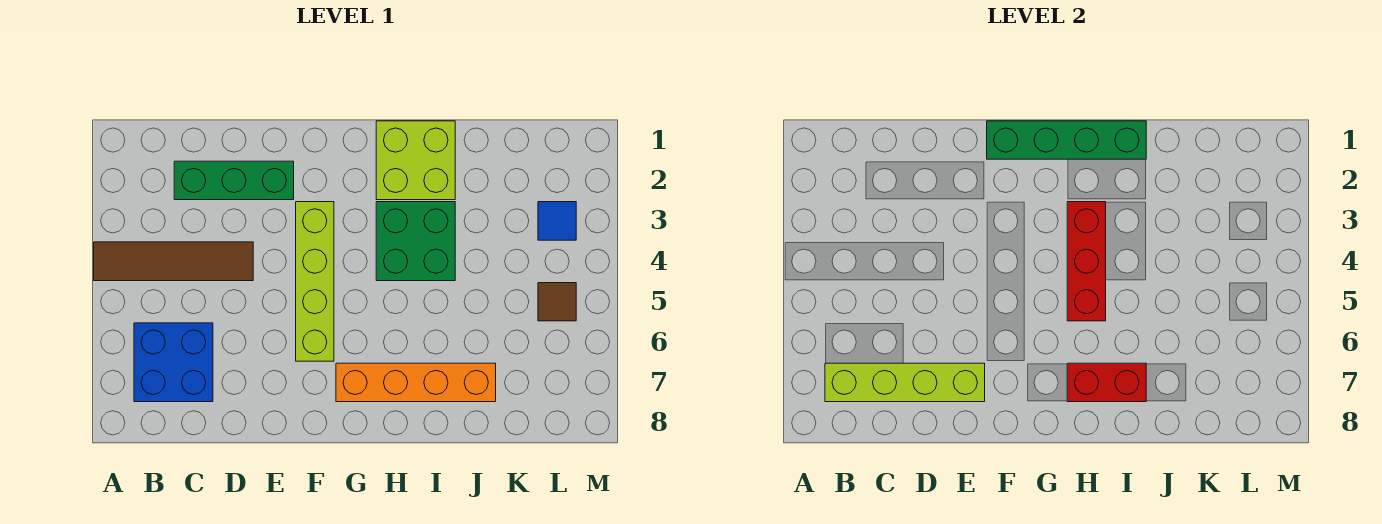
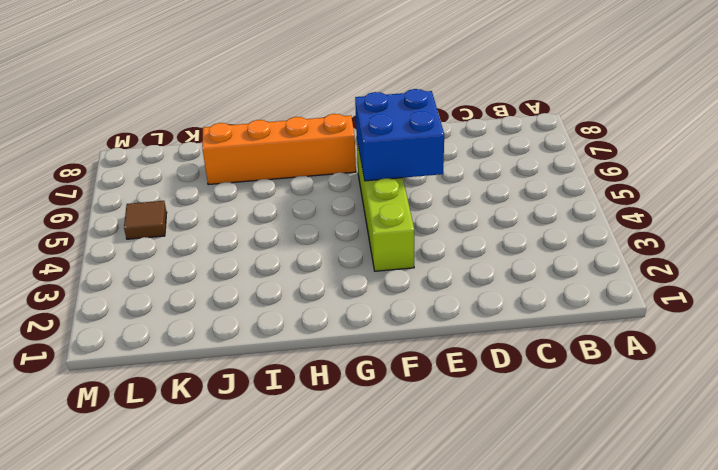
blue 2x2 brick [355,89,444,181] -> blue 2x2 brick moved to [134,323,213,402]
none -> brown 1x4 tile [94,242,253,281]
none -> green 1x3 brick [174,161,294,200]
none -> lime 2x2 brick [376,121,455,200]

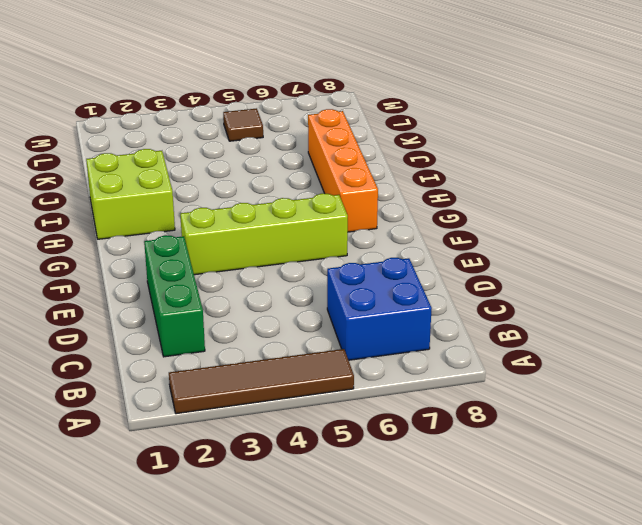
brown 1x4 tile [169,349,354,414] -> brown 1x4 tile turned to [94,242,253,281]
none -> green 2x2 brick [376,202,455,281]
none -> blue 1x1 tile [538,202,576,240]
none -> lime 1x4 brick [825,363,985,402]

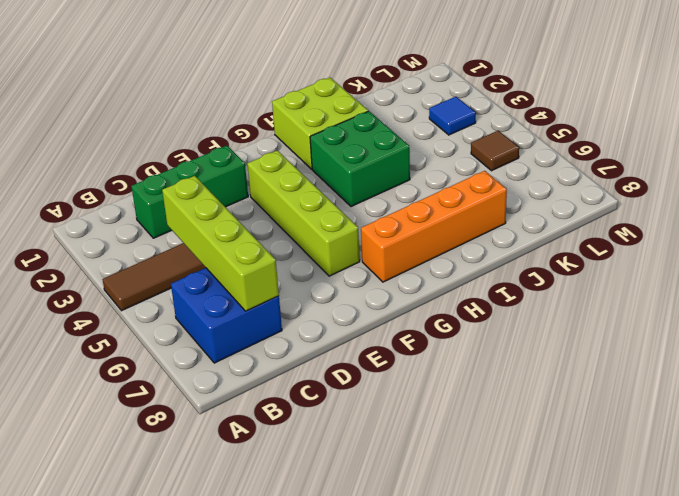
lime 1x4 brick [162,176,279,311] -> lime 1x4 brick turned to [825,363,985,402]
none -> green 1x4 brick [987,121,1146,159]
none -> red 1x3 brick [1067,202,1106,321]
none -> red 1x2 brick [1067,363,1146,402]

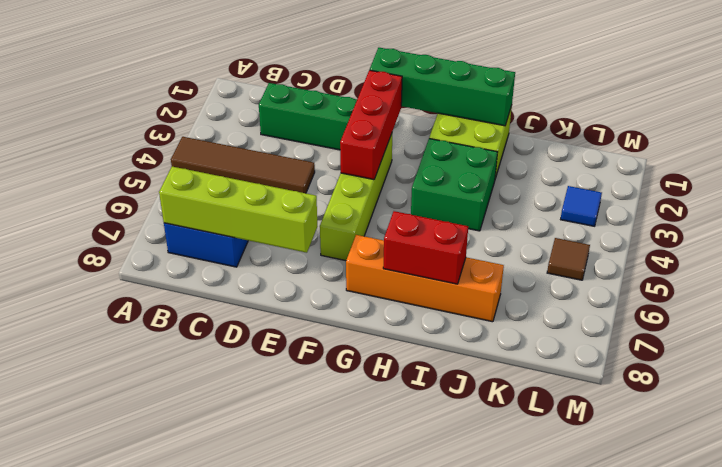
red 1x3 brick [340,70,402,180] -> red 1x3 brick moved to [1067,202,1106,321]

